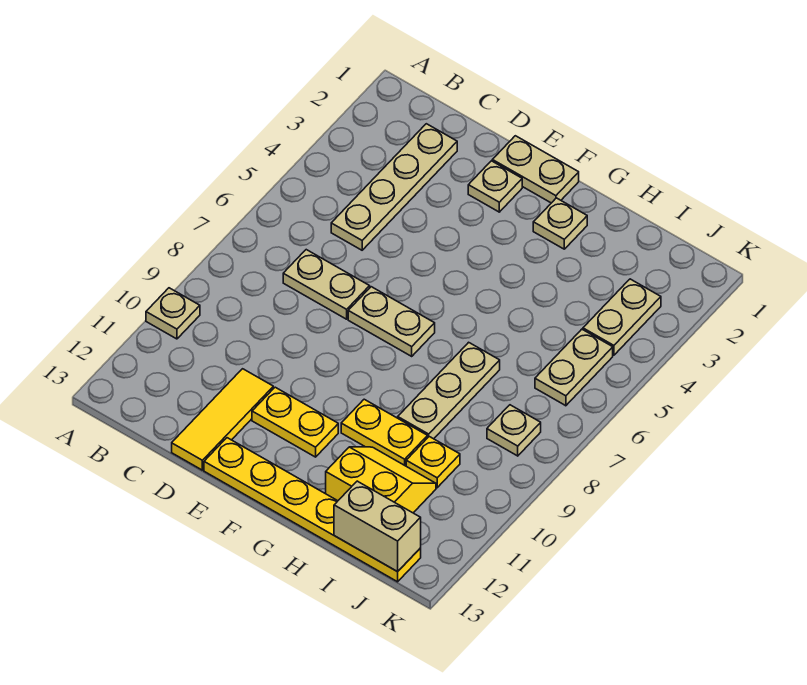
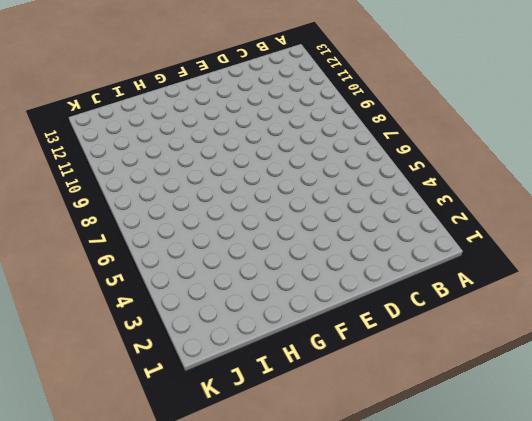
none -> tan 1x1 plate [146,288,200,339]
none -> tan 1x4 plate [331,124,457,250]
none -> tan 1x2 plate [283,250,370,319]

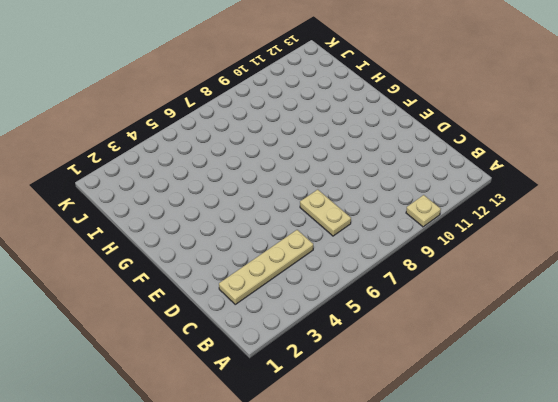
none -> yellow 1x3 tile [172,369,273,470]
none -> tan 1x2 plate [492,136,579,203]
none -> tan 1x1 plate [468,161,522,212]

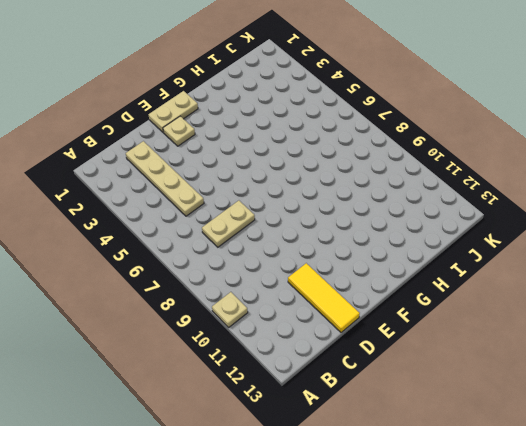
none -> tan 1x2 plate [348,287,435,356]
none -> yellow 1x2 plate [252,387,338,457]
none -> yellow 1x6 plate [204,438,421,582]

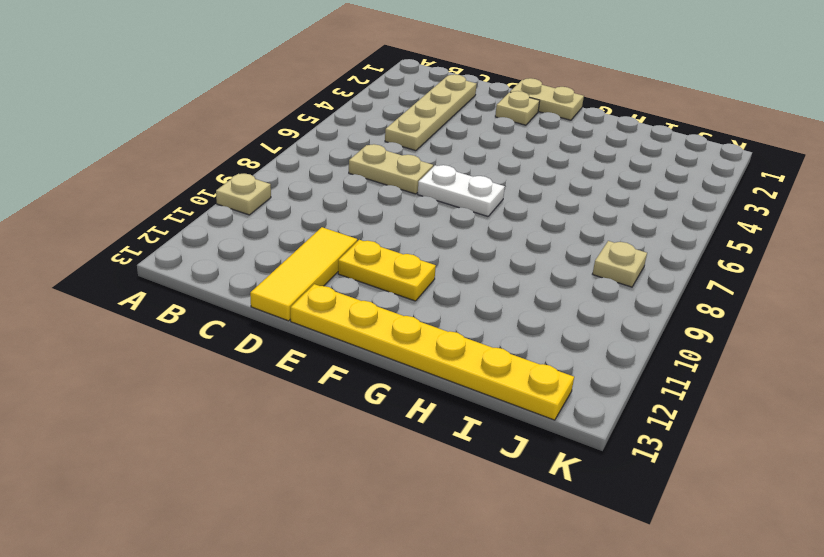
white 1x2 plate [418,165,505,216] -> tan 1x2 plate [348,287,435,356]
none -> tan 1x1 plate [533,198,587,249]
none -> yellow 1x2 plate [341,399,428,466]
none -> tan 1x3 plate [398,342,500,439]

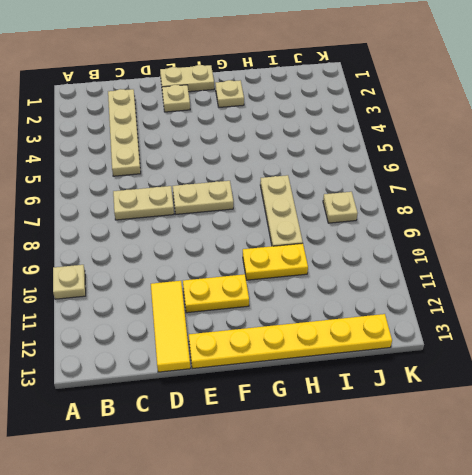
none -> yellow 2x2 slope [326,447,436,513]
none -> yellow 1x1 plate [406,437,460,488]
none -> tan 1x2 plate [583,279,661,355]

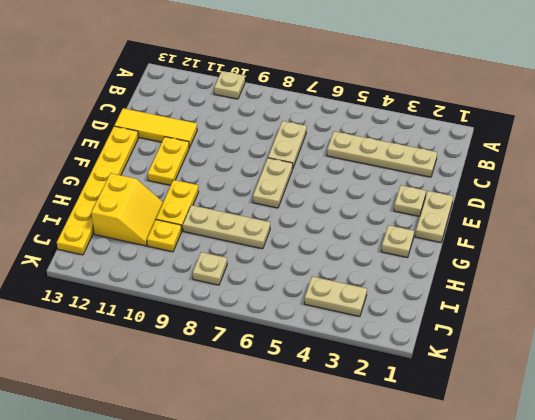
none -> tan 1x2 plate [535,329,613,406]
none -> tan 1x2 brick [334,481,421,572]

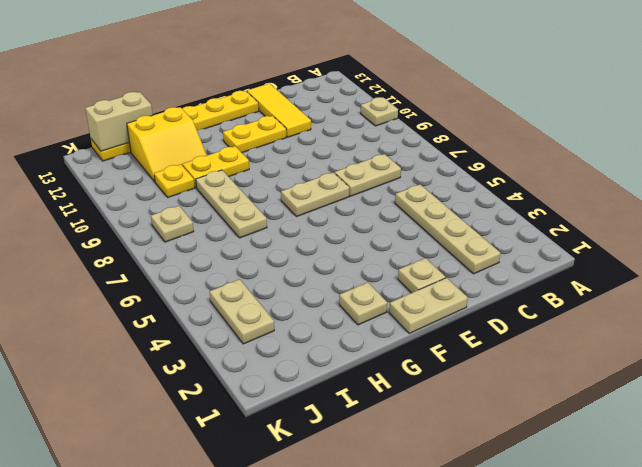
none -> tan 1x2 plate [535,329,613,406]

